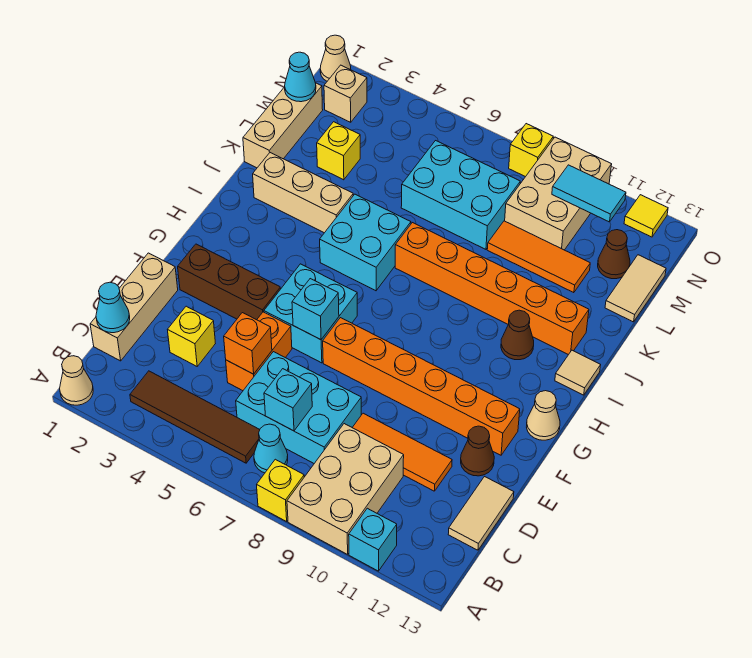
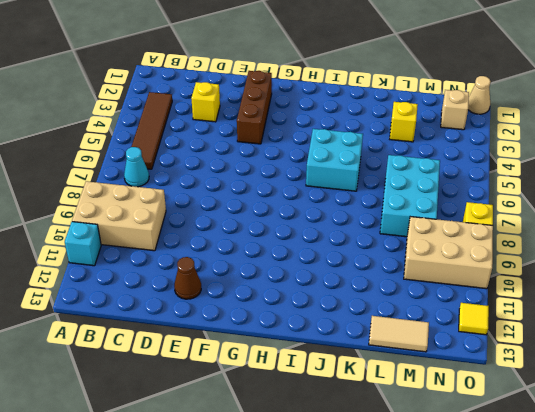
none -> tan 1x1 cone [60,356,93,405]
none -> yellow 1x1 brick [257,459,304,522]
none -> tan 1x3 brick [90,253,178,361]
none -> cyan 2x3 brick [236,352,361,463]

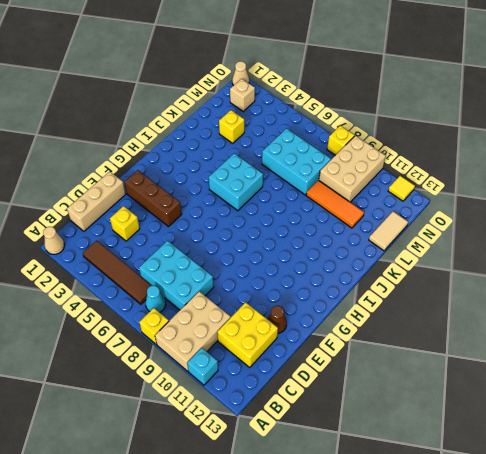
yellow 2x2 brick [217,302,278,367] -> orange 1x3 tile [352,413,452,491]
none -> tan 1x2 tile [448,477,514,550]
none -> orange 1x2 brick [226,312,292,391]
none -> cyan 2x2 brick [264,264,357,363]
none -> orange 1x6 brick [323,318,520,455]

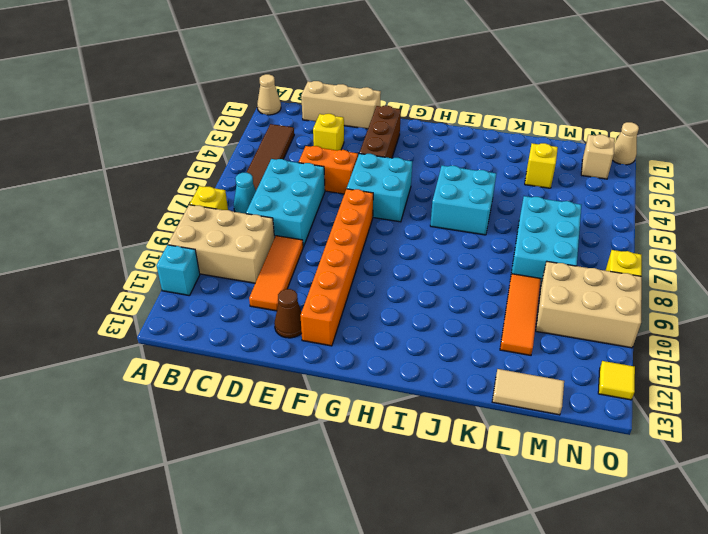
none -> tan 1x2 tile [448,477,514,550]
none -> tan 1x1 cone [527,391,560,440]
none -> brown 1x1 cone [501,310,534,360]
none -> tan 1x1 tile [555,350,601,395]

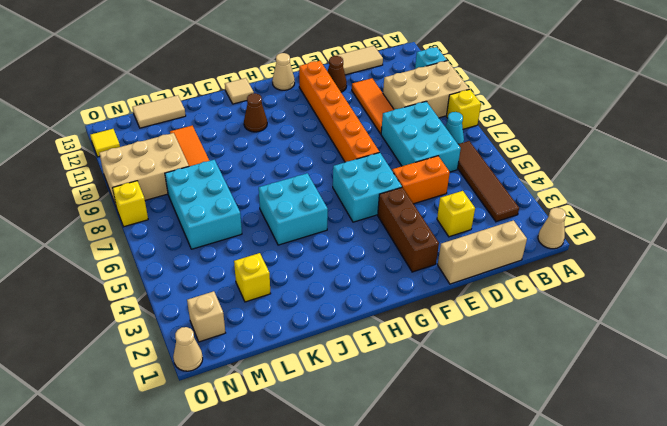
none -> tan 1x3 brick [253,153,353,233]
none -> orange 1x6 brick [395,223,589,355]
none -> tan 1x3 brick [243,83,323,168]
none -> brown 1x1 cone [598,230,630,279]

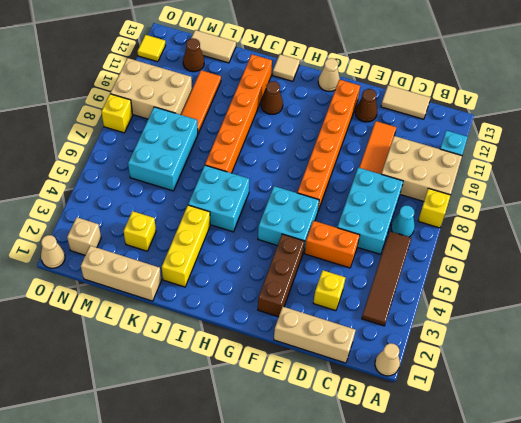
yellow 1x3 brick [162,205,210,287] -> tan 1x3 brick [253,153,353,233]
none -> cyan 1x1 cone [96,282,130,333]
none -> cyan 1x1 brick [264,369,312,431]
none -> orange 1x1 brick [224,313,272,374]
none -> cyan 1x1 brick [292,279,339,340]

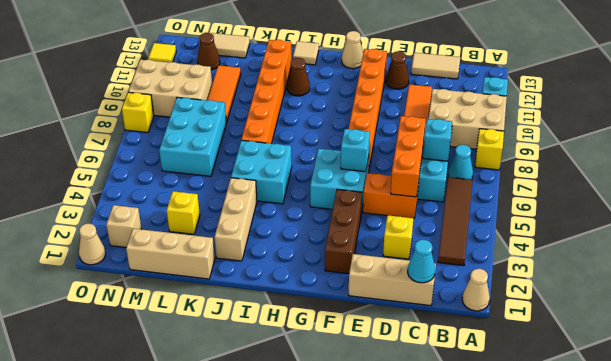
orange 1x3 brick [391,116,426,197] -> orange 1x1 brick [224,313,272,374]
none -> cyan 1x1 cone [285,52,316,102]
none -> cyan 1x2 tile [552,165,626,222]

